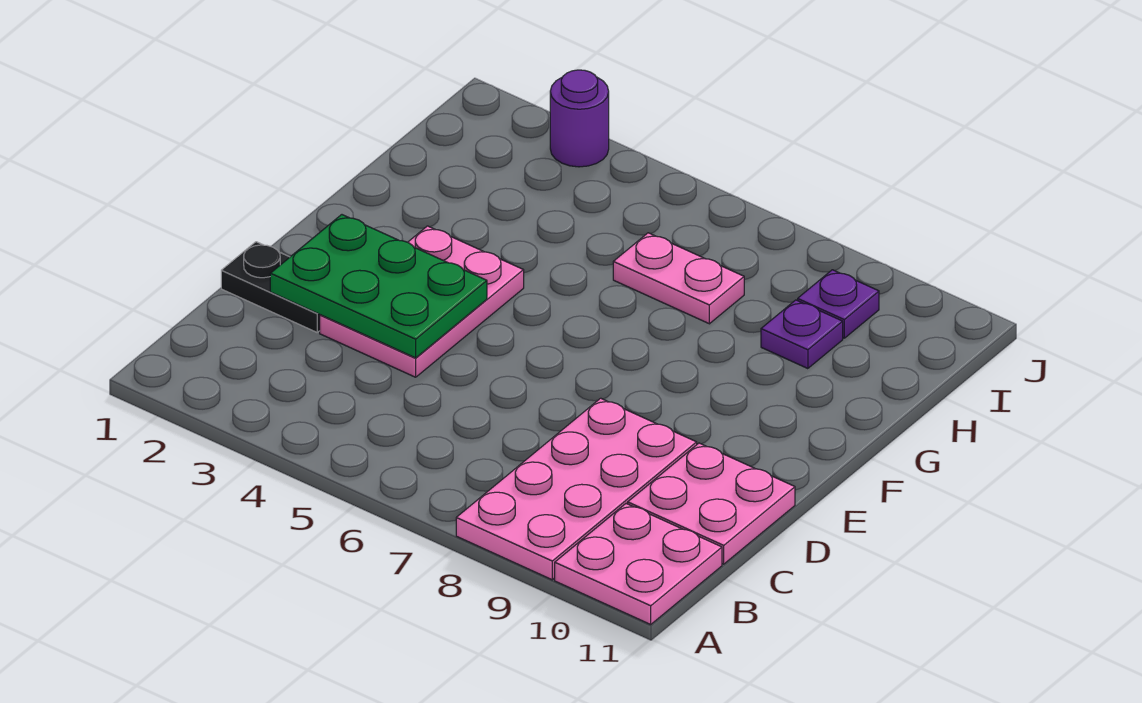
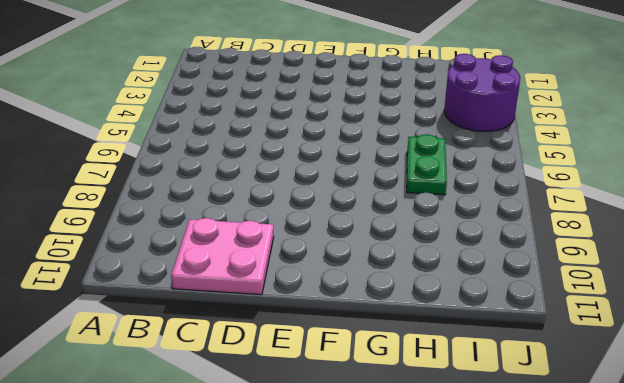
green 1x2 plate [407,134,447,195] -> pink 1x2 plate [613,233,744,324]
purple 2x2 round brick [444,54,520,131] -> purple 1x1 round brick [550,70,609,167]
none -> pink 2x4 plate [456,398,697,580]
none -> pink 2x2 plate [555,504,722,624]

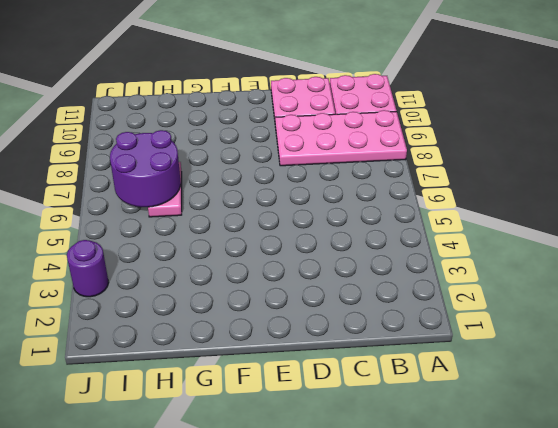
purple 2x2 round brick [110,130,181,207] -> none
none -> black 1x2 plate [221,242,320,332]
none -> pink 2x3 plate [320,226,524,377]

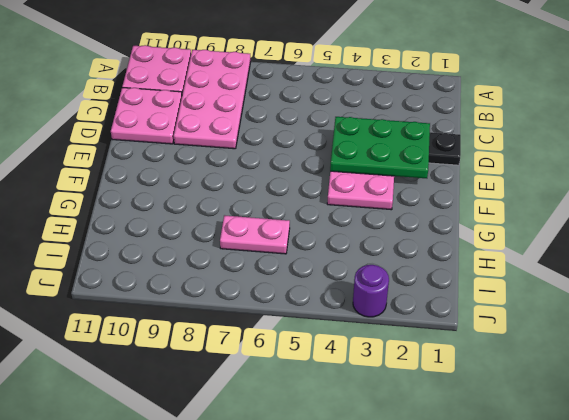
none -> purple 1x1 plate [761,300,843,369]
none -> purple 1x1 plate [798,270,879,338]

